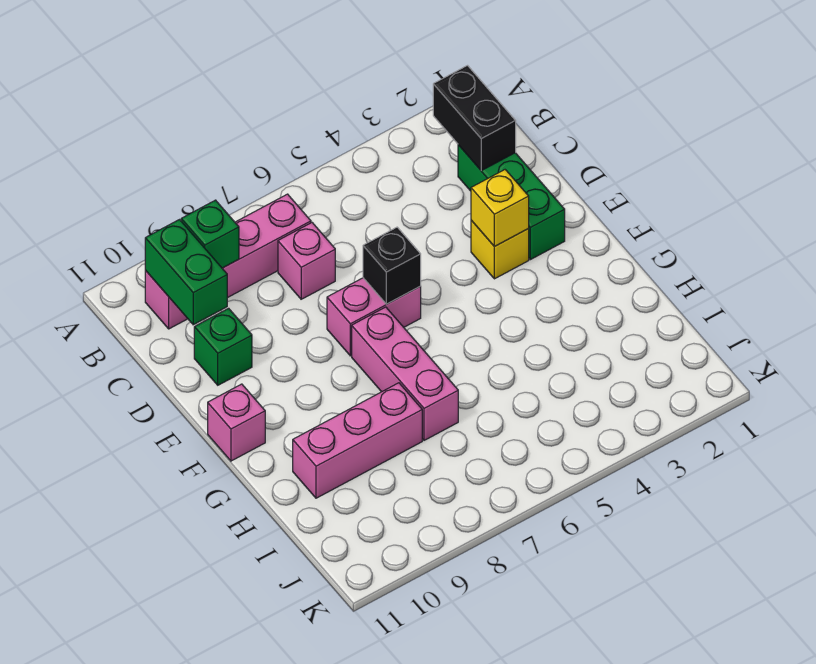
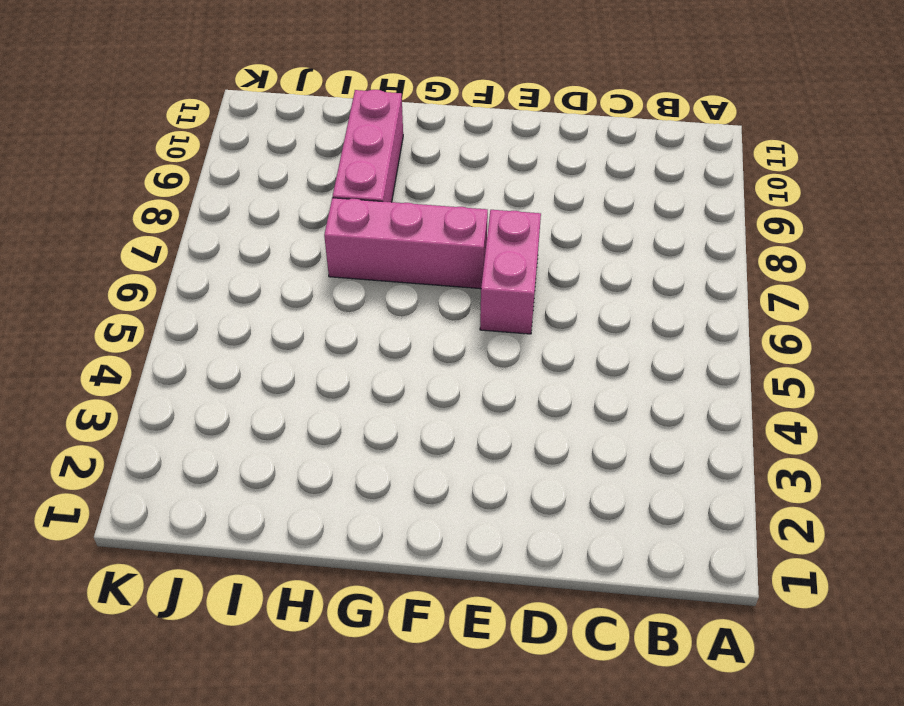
none -> pink 1x4 brick [145,194,311,329]
none -> green 1x3 brick [458,145,565,260]
none -> pink 1x1 brick [278,223,335,299]

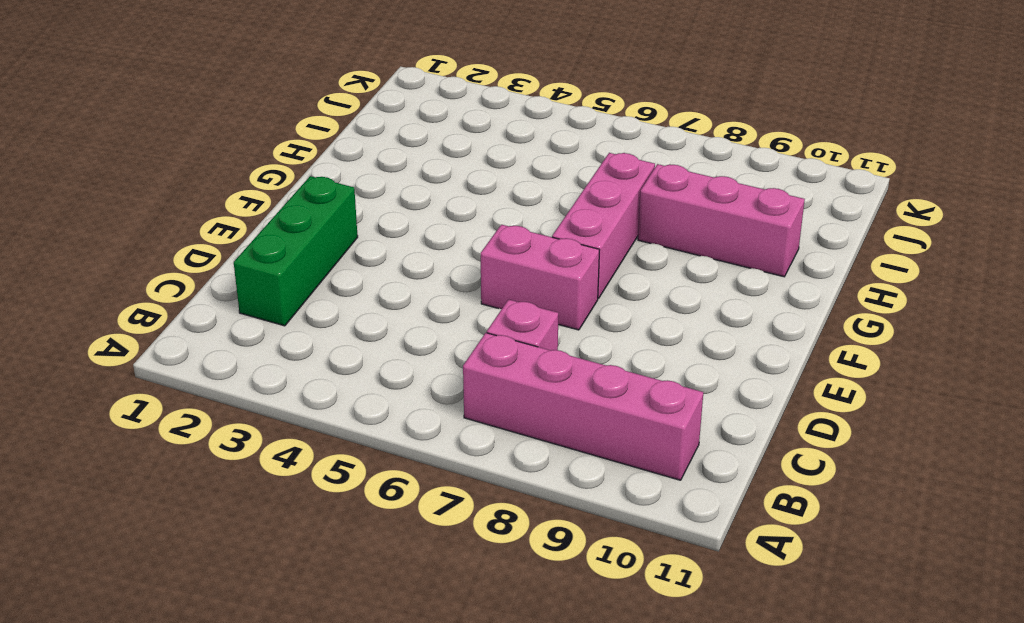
none -> green 1x1 brick [194,308,252,385]
none -> yellow 1x1 brick [471,220,529,279]
none -> pink 1x1 brick [208,384,265,461]

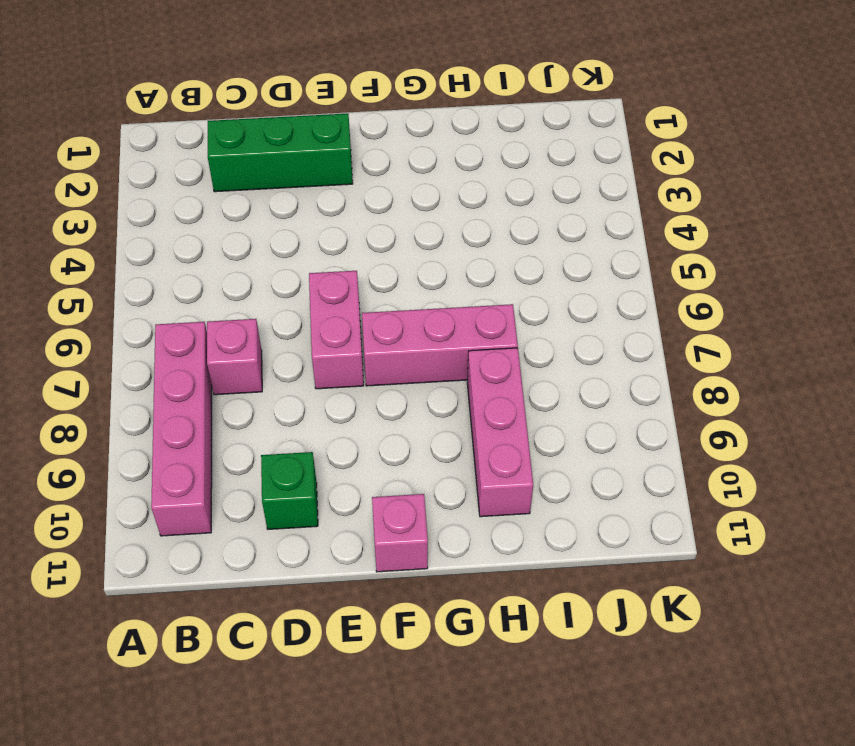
none -> yellow 1x1 brick [471,220,529,279]
none -> black 1x2 brick [433,66,516,171]
none -> green 1x1 brick [181,200,239,268]

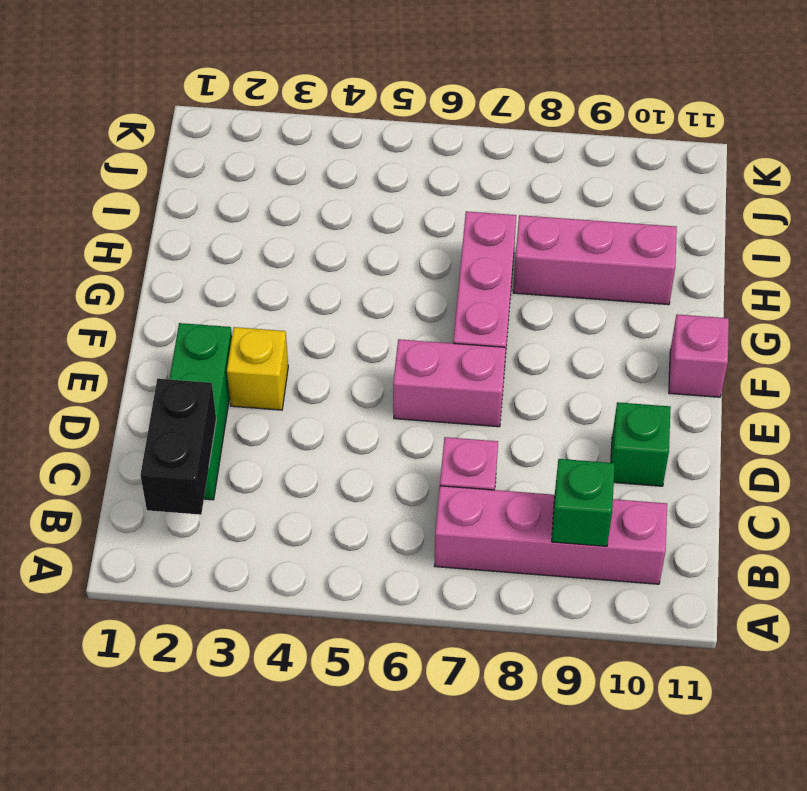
none -> green 1x2 brick [145,220,227,325]
none -> yellow 1x1 brick [471,170,529,246]
none -> black 1x1 brick [363,227,421,304]

